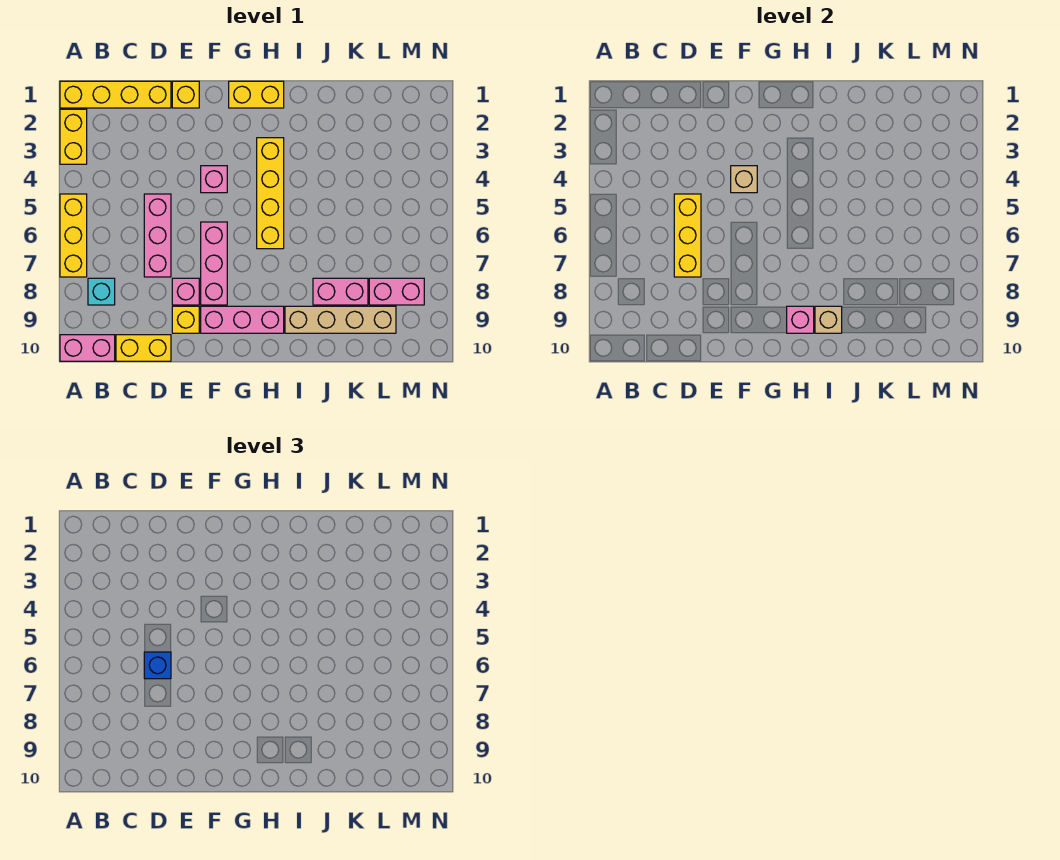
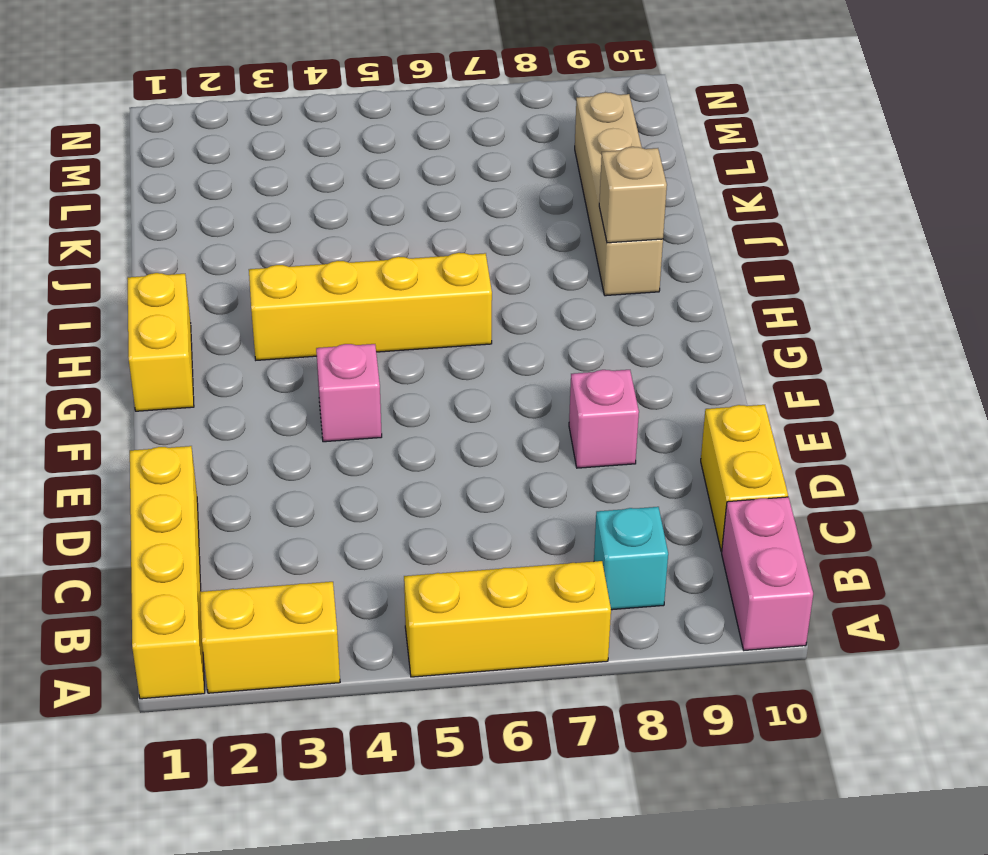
none -> pink 1x3 brick [144,194,171,277]
none -> yellow 1x1 brick [172,81,199,108]
none -> yellow 1x1 brick [172,306,199,333]

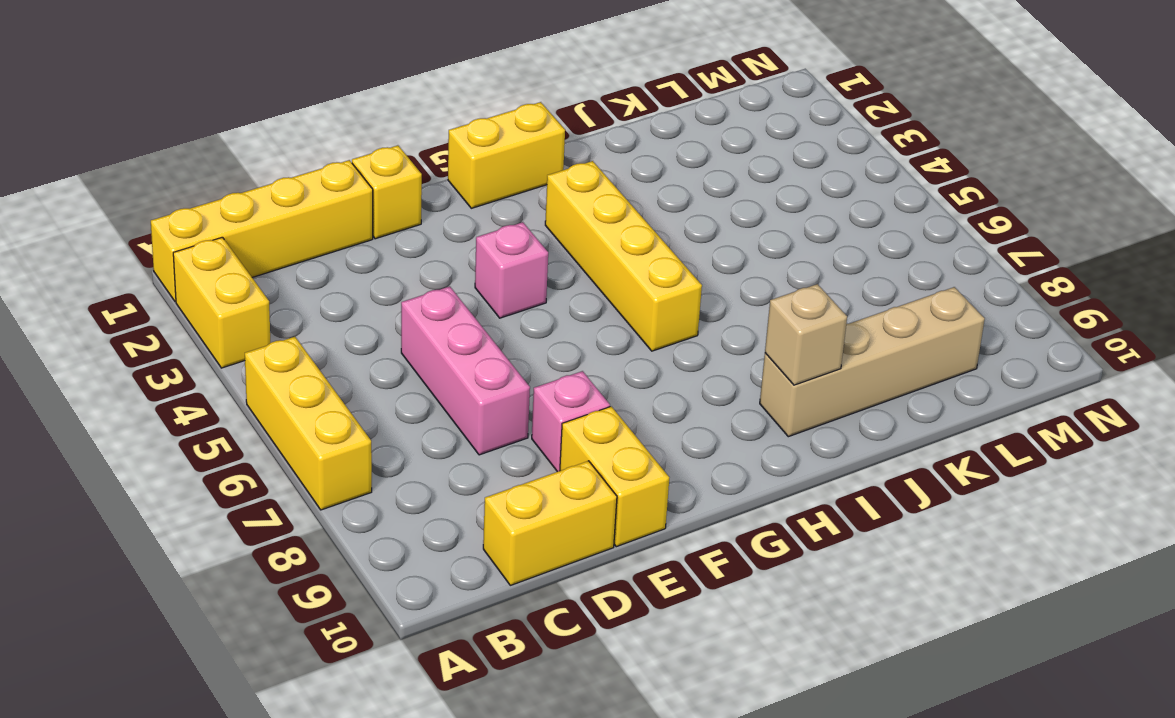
yellow 1x2 brick [560,406,669,547] -> yellow 1x1 brick [172,306,199,333]
none -> pink 1x2 brick [60,335,115,361]
none -> cyan 1x1 brick [88,278,115,305]
none -> pink 1x3 brick [201,222,227,305]

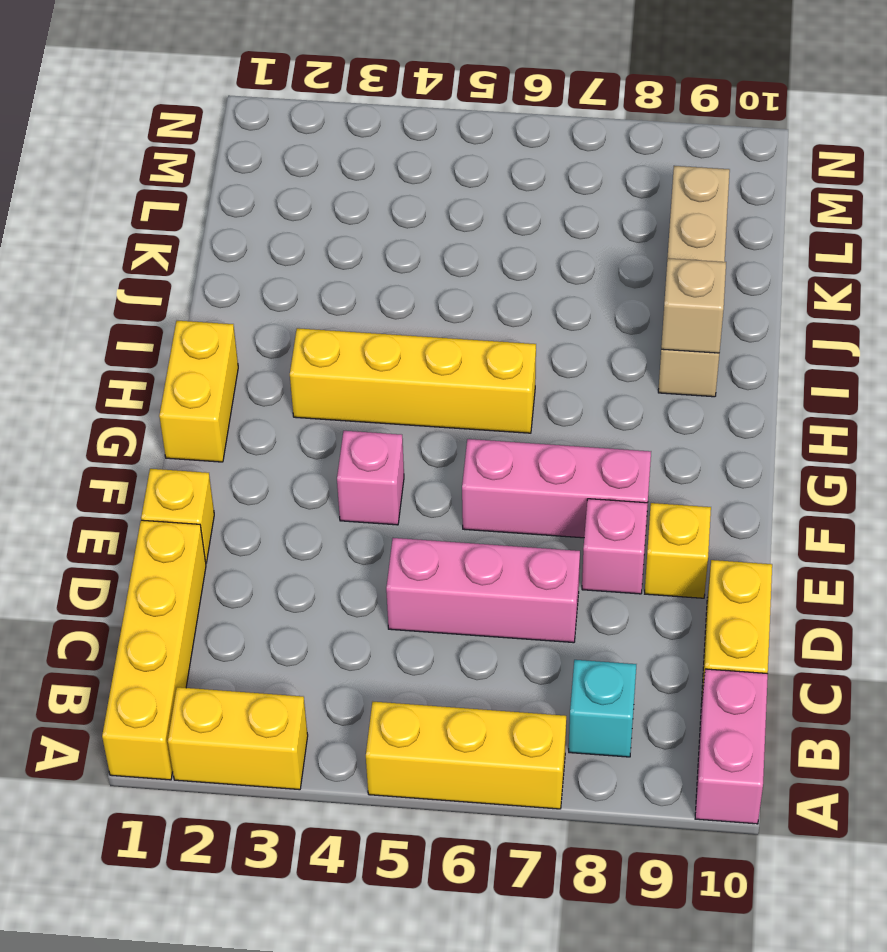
none -> pink 1x3 brick [201,306,284,333]
none -> pink 1x2 brick [313,278,368,305]
none -> pink 1x2 brick [369,278,424,305]

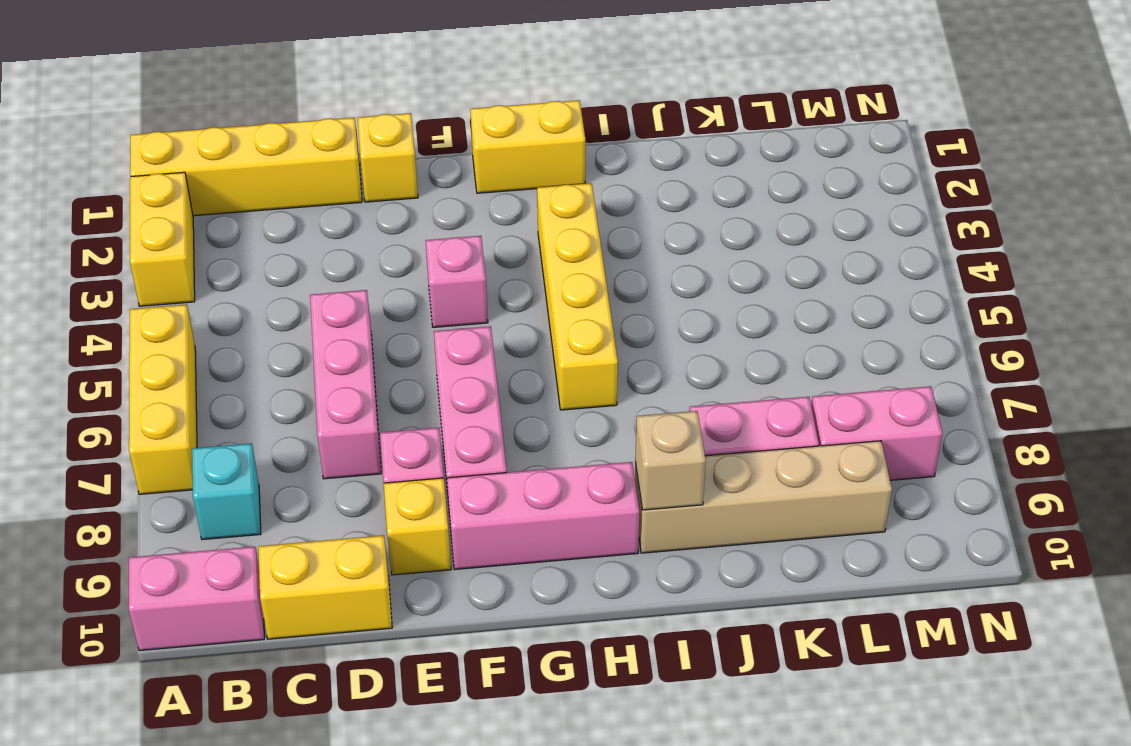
none -> yellow 1x3 brick [674,194,701,277]
none -> tan 1x1 brick [731,166,757,193]
none -> pink 1x1 brick [787,306,814,333]

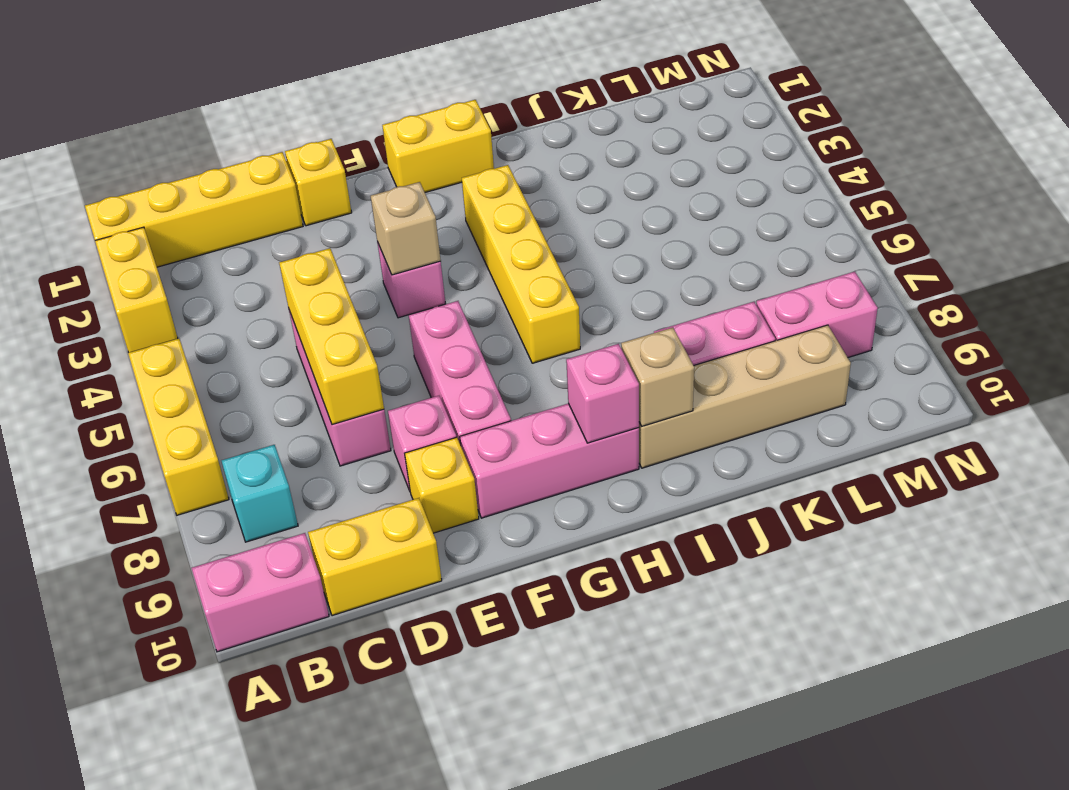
none -> blue 1x1 brick [144,652,171,679]

